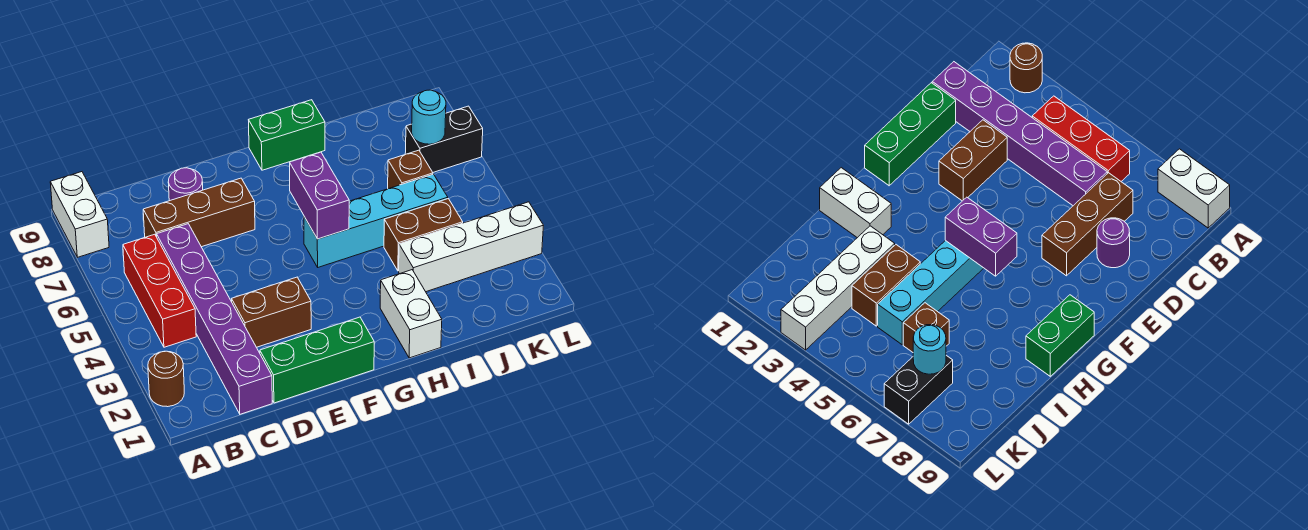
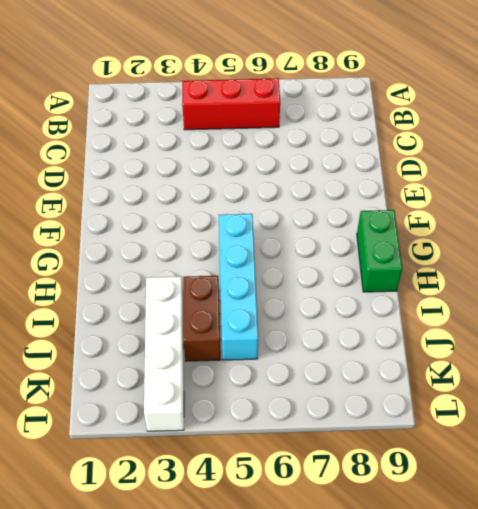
none -> brown 1x1 round brick [148,351,184,407]
none -> white 1x2 brick [50,172,109,257]
none -> purple 1x6 brick [157,224,272,414]

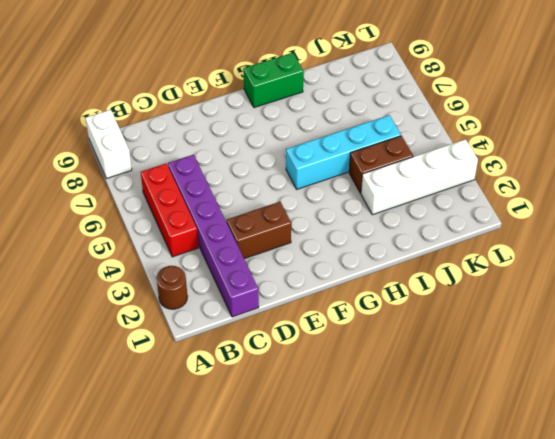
none -> brown 1x3 brick [143,178,255,247]
none -> green 1x3 brick [260,317,374,403]
none -> purple 1x1 round brick [168,168,203,201]

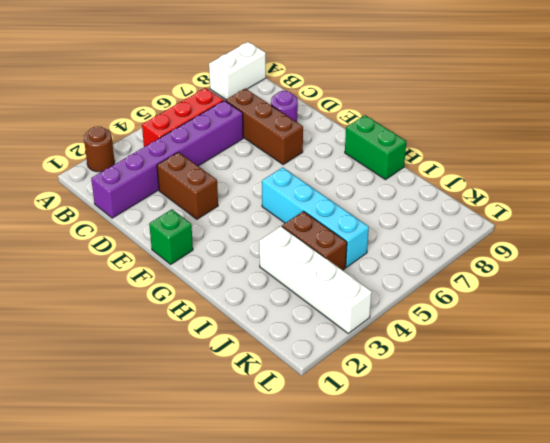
green 1x1 brick [149,209,193,264] -> green 1x3 brick [260,317,374,403]
none -> white 1x2 brick [380,270,442,358]
none -> brown 1x1 brick [388,150,433,189]
none -> black 1x2 brick [405,106,483,172]

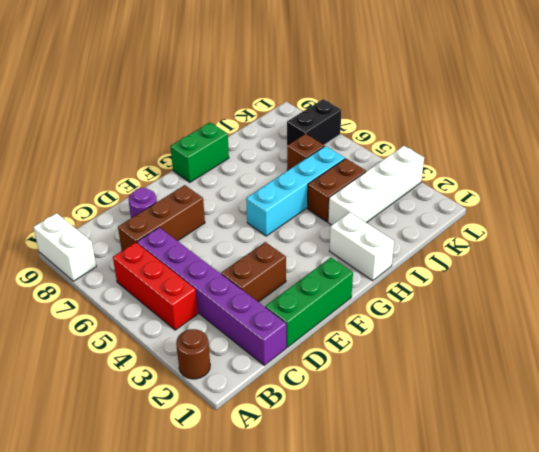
none -> purple 1x2 brick [290,152,349,239]
none -> cyan 1x1 round brick [412,90,446,144]

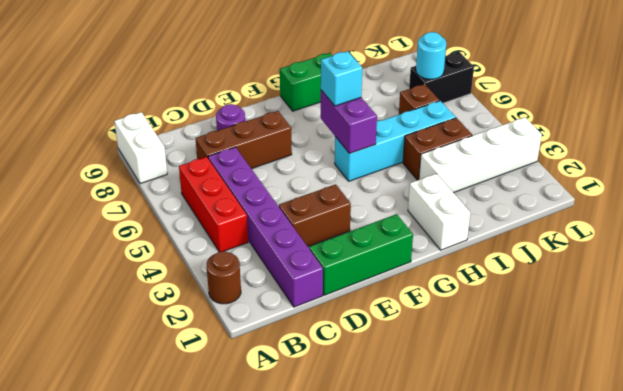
cyan 1x1 brick [321,51,362,106] -> none

